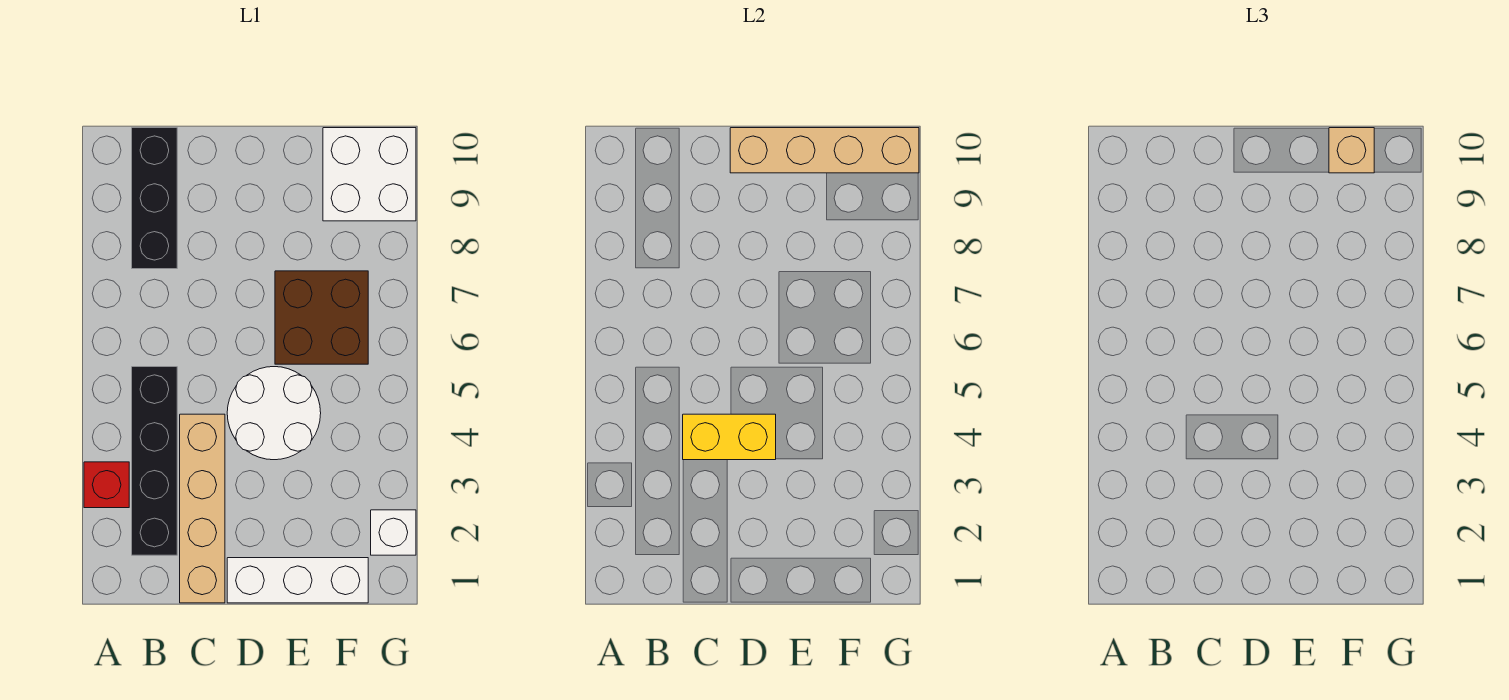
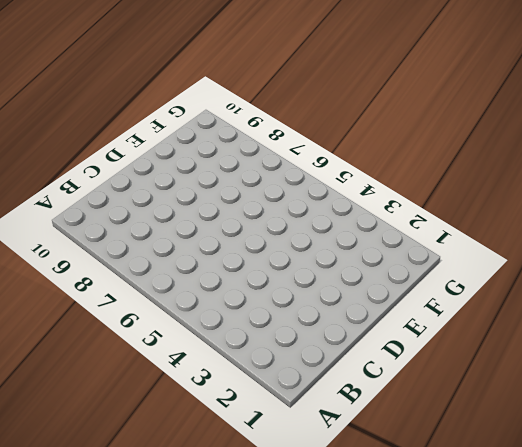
none -> red 1x1 brick [84,462,129,508]
none -> black 1x4 brick [132,367,177,555]
none -> black 1x3 brick [132,128,177,269]

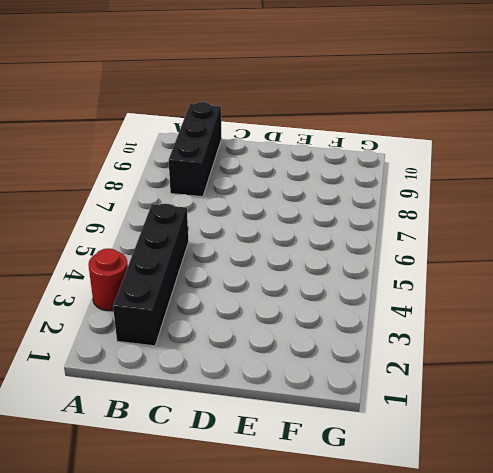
red 1x1 round brick [88,249,128,311] -> red 1x1 brick [84,462,129,508]
none -> tan 1x4 brick [180,414,225,603]
none -> white 1x3 brick [227,558,368,603]
none -> white 2x2 round brick [227,367,321,460]

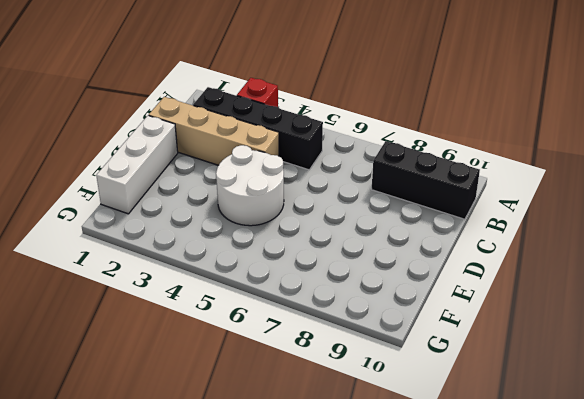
none -> brown 2x2 brick [275,271,368,364]
none -> white 2x2 brick [323,128,416,221]
none -> white 1x1 brick [371,510,416,555]

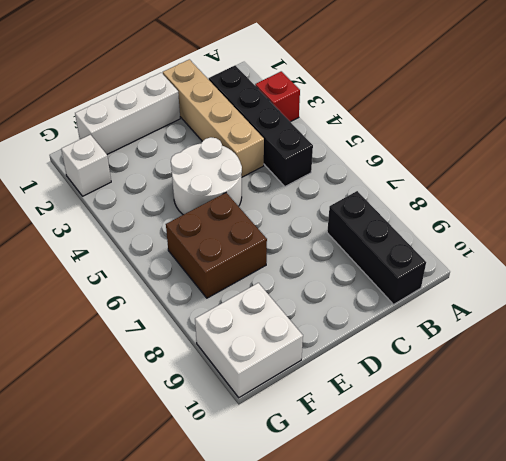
none -> yellow 1x2 brick [683,414,776,460]
none -> tan 1x4 brick [730,128,919,173]
none -> tan 1x1 brick [1329,128,1374,173]

